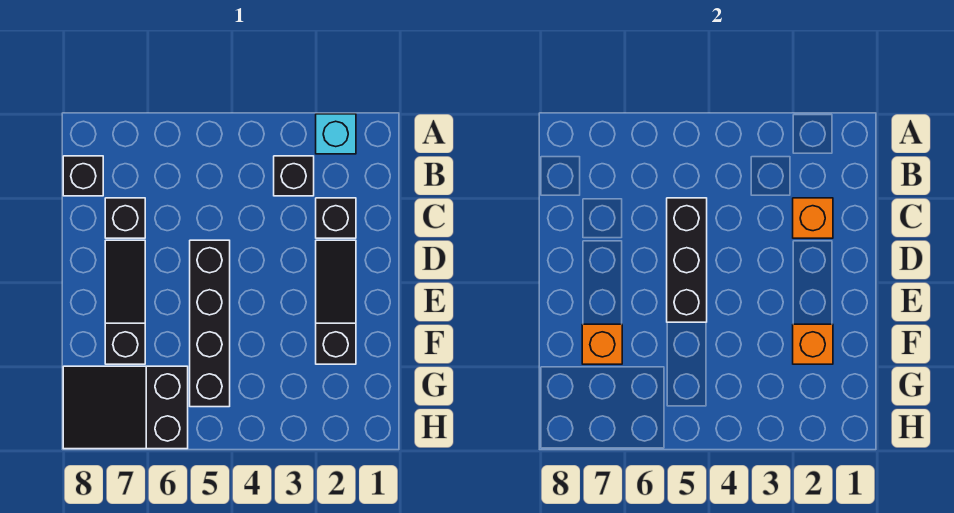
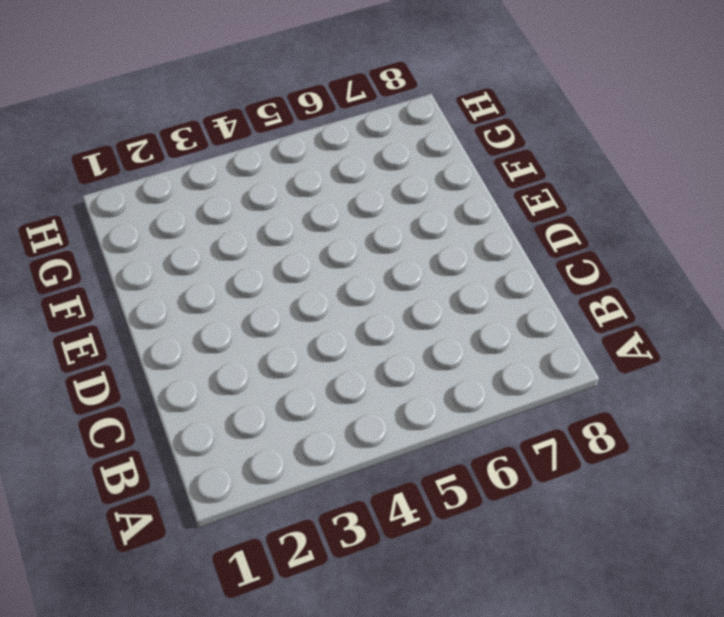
none -> cyan 1x1 brick [316,114,356,154]
none -> black 1x1 brick [274,156,314,196]
none -> black 1x1 brick [63,156,103,196]

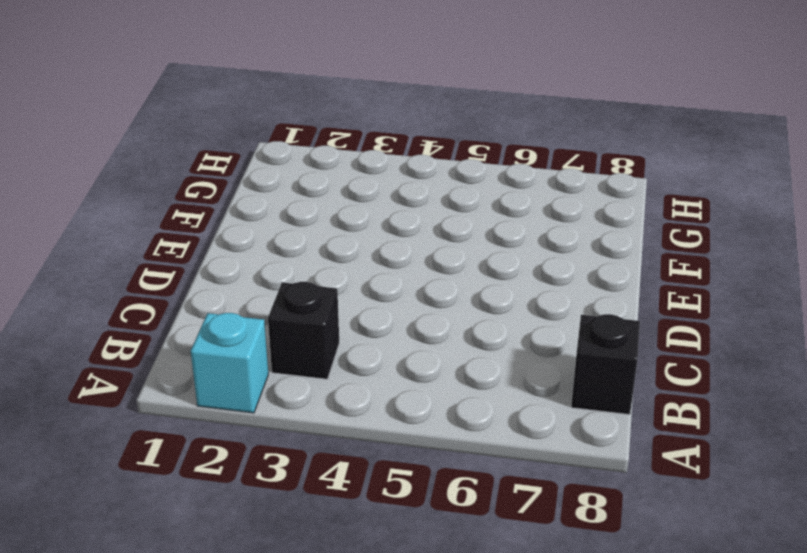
none -> black 1x1 brick [316,198,356,238]
none -> black 1x1 brick [105,198,145,238]
none -> black 1x3 slope [316,240,356,364]

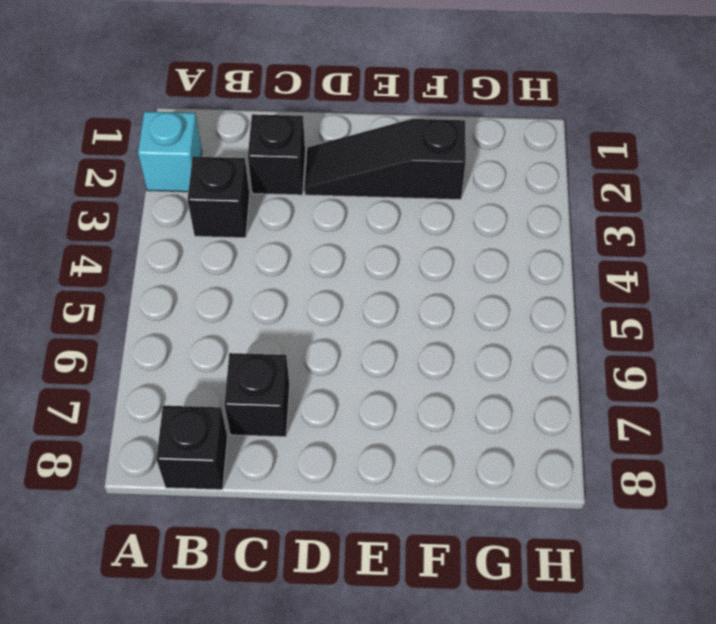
none -> black 1x4 brick [190,240,230,407]
none -> black 1x3 slope [105,240,145,364]
none -> black 2x3 slope [63,366,188,449]

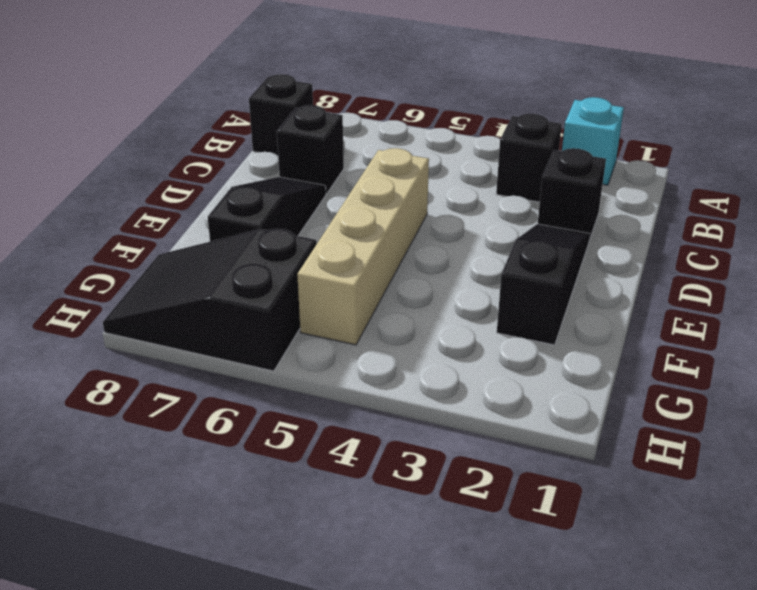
tan 1x4 brick [297,148,429,345] -> black 1x4 brick [190,240,230,407]
none -> orange 1x1 brick [793,198,833,238]
none -> black 1x3 brick [667,198,707,322]
none -> orange 1x1 brick [793,324,833,364]

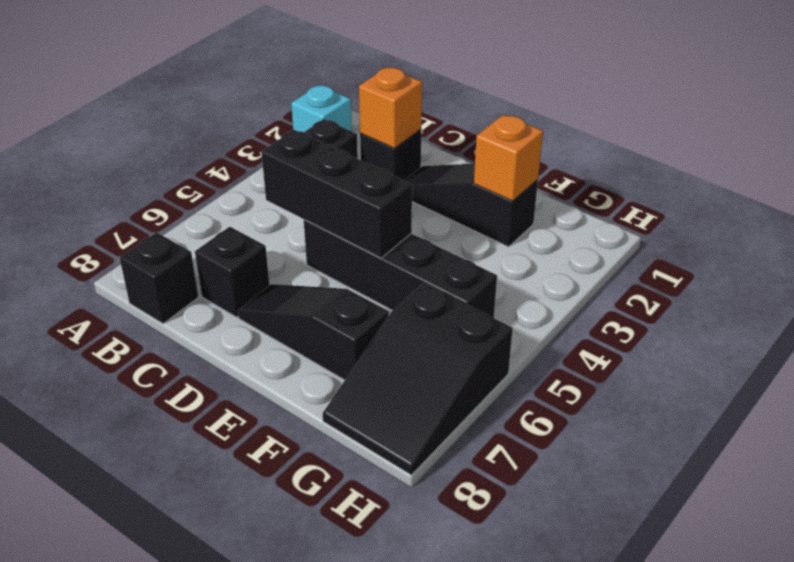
none -> orange 1x1 brick [582,324,622,364]

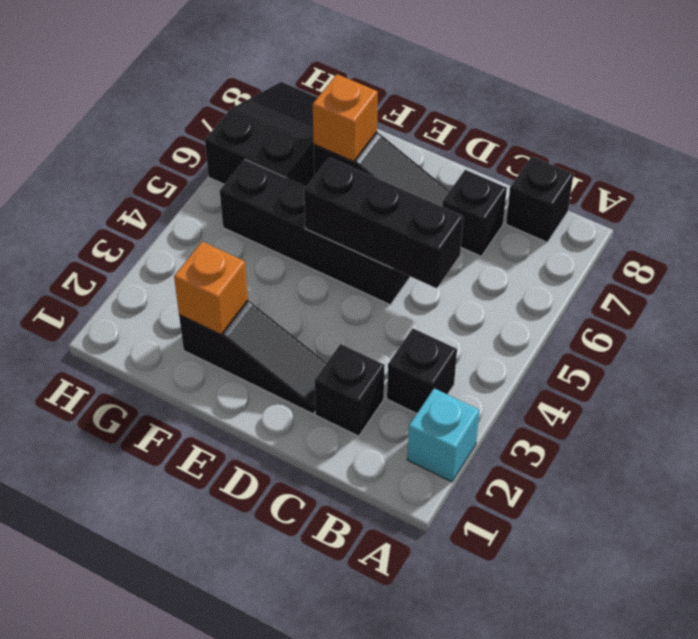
none -> orange 1x1 brick [793,198,833,238]

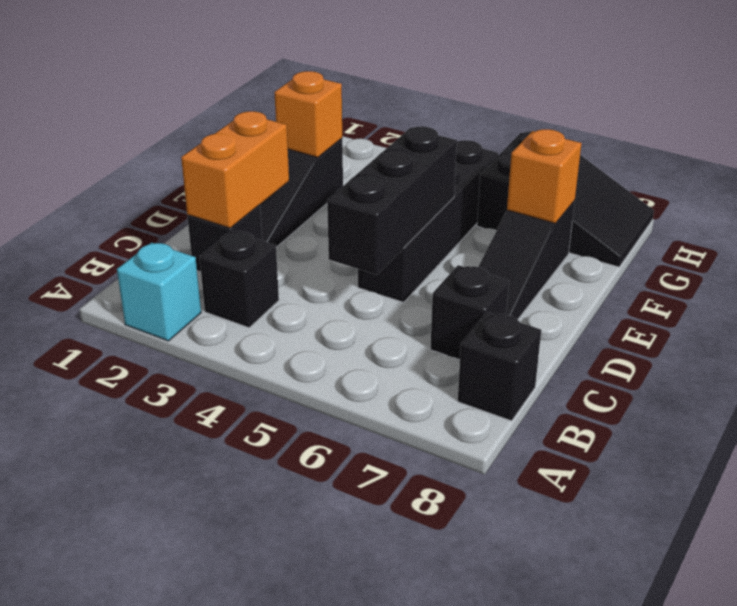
orange 1x2 brick [181,111,289,228] -> orange 1x1 brick [793,198,833,238]

